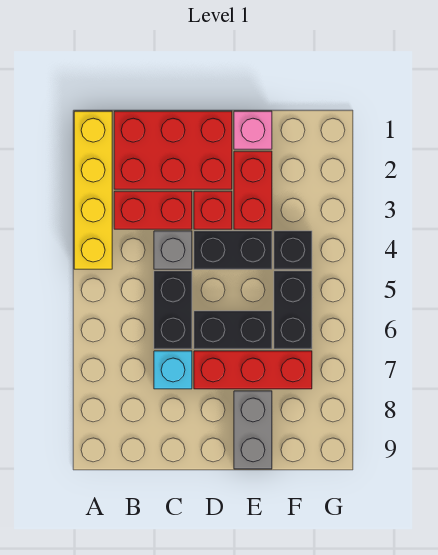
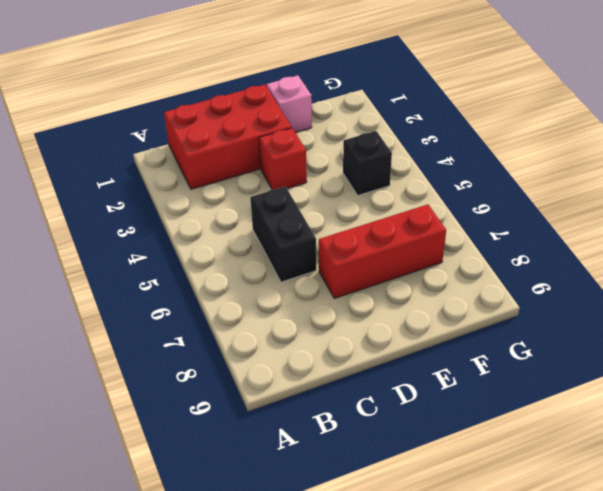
none -> yellow 1x4 brick [74,111,112,269]
none -> red 1x2 brick [114,191,192,229]
none -> grey 1x1 brick [154,231,192,269]

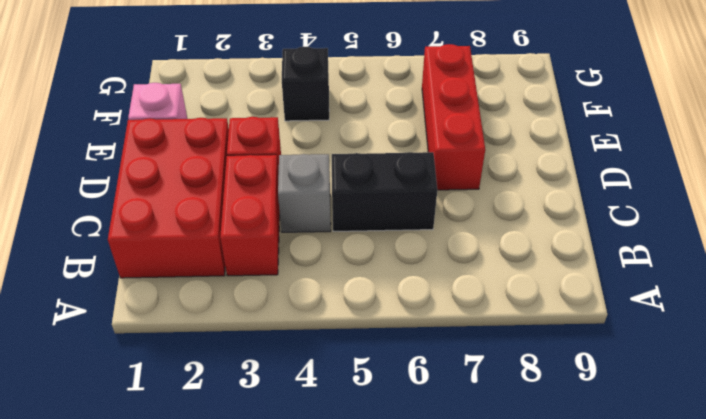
none -> yellow 1x4 brick [74,111,112,269]
none -> cyan 1x1 brick [154,351,192,389]
none -> black 1x2 brick [194,231,272,269]

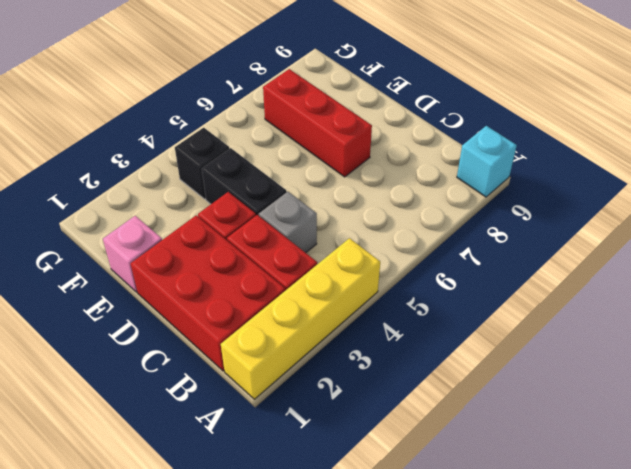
cyan 1x1 brick [457,126,517,197] -> cyan 1x1 brick moved to [154,351,192,389]
none -> black 1x2 brick [154,271,192,349]
none -> black 1x2 brick [194,311,272,349]
none -> red 1x2 brick [234,151,272,229]

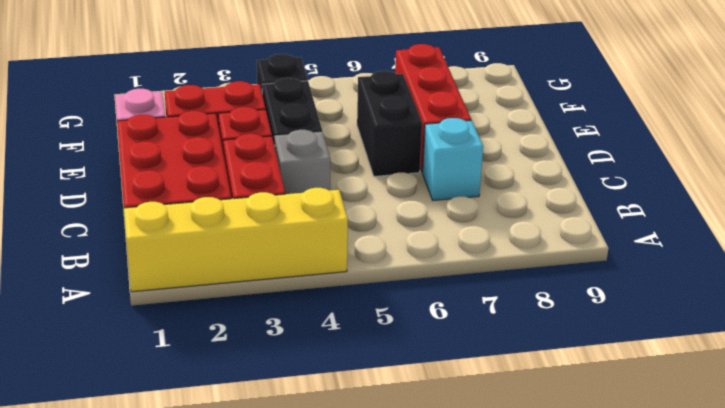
none -> black 1x2 brick [154,271,192,349]
none -> grey 1x2 brick [234,391,272,469]
none -> black 1x2 brick [274,271,312,349]

